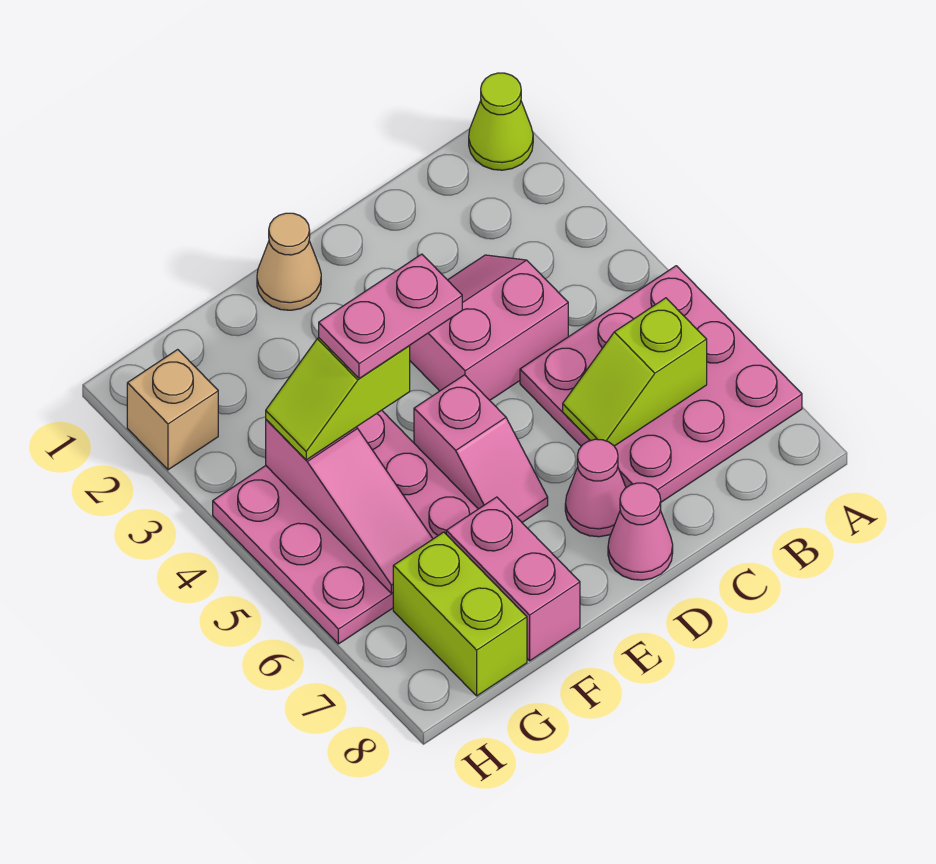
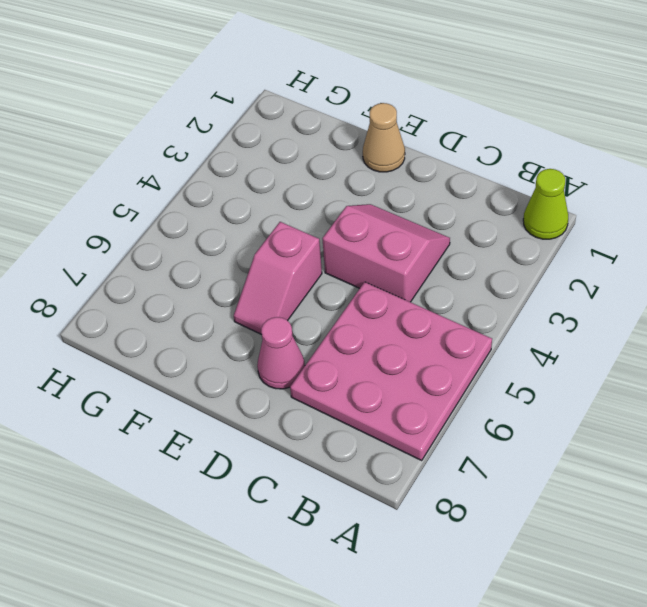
none -> pink 1x1 cone [608,483,673,580]
none -> pink 3x3 plate [213,410,478,644]
none -> pink 1x2 brick [446,497,580,661]

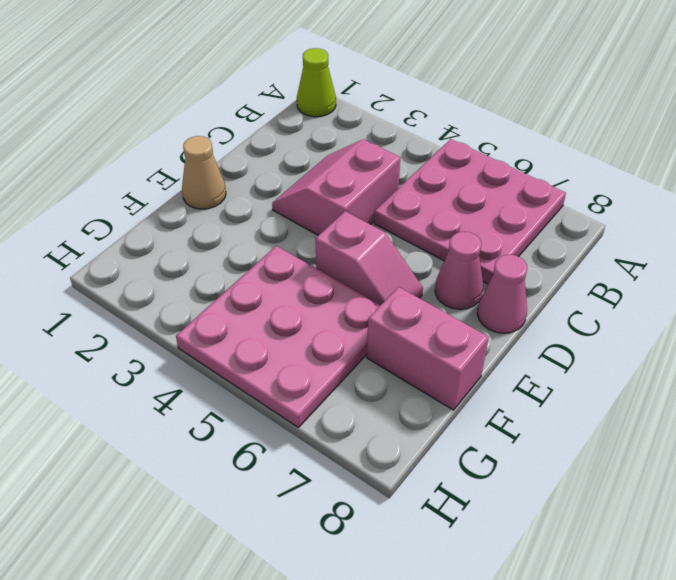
none -> lime 1x2 brick [393,532,527,696]
none -> tan 1x1 brick [127,350,218,470]
none -> lime 1x2 slope [563,298,707,446]

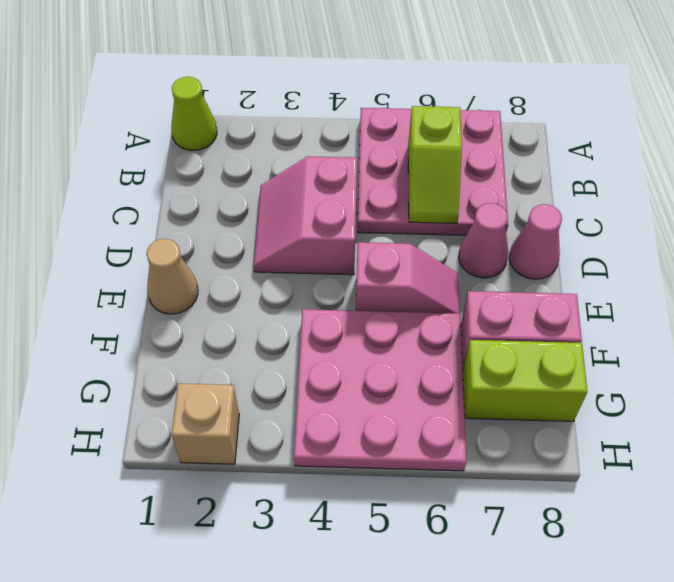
none -> pink 1x3 slope [266,420,433,593]
none -> lime 1x2 slope [266,338,410,460]
none -> pink 1x2 plate [319,254,462,379]

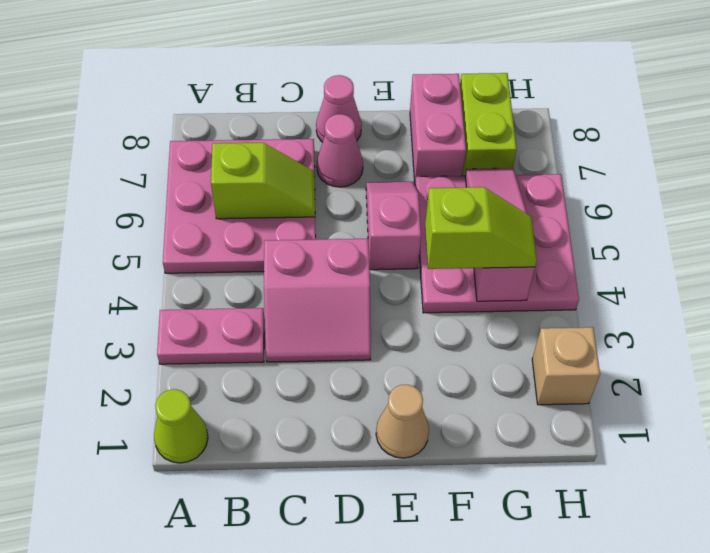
pink 1x2 plate [157,308,264,364] -> pink 1x2 plate moved to [319,254,462,379]

